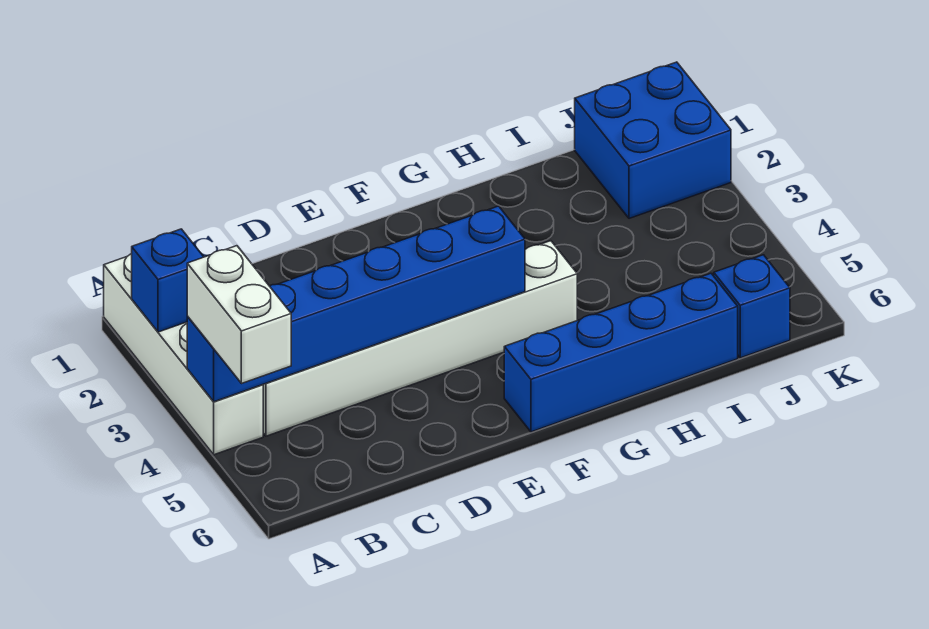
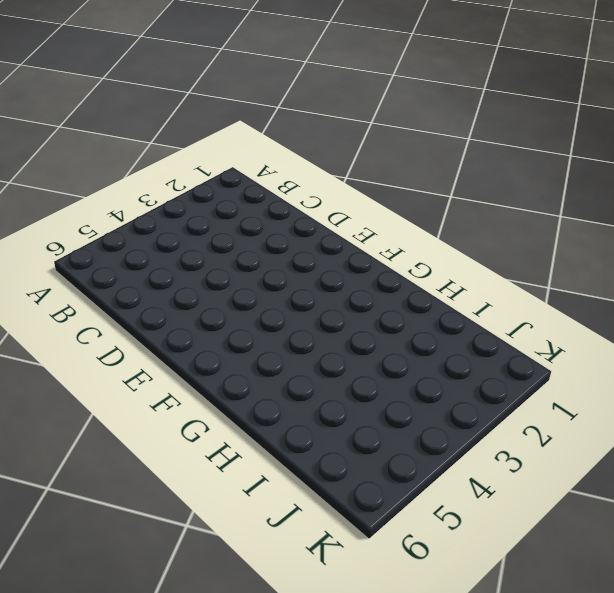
none -> white 1x4 brick [104,254,263,455]
none -> white 1x6 brick [263,241,577,436]

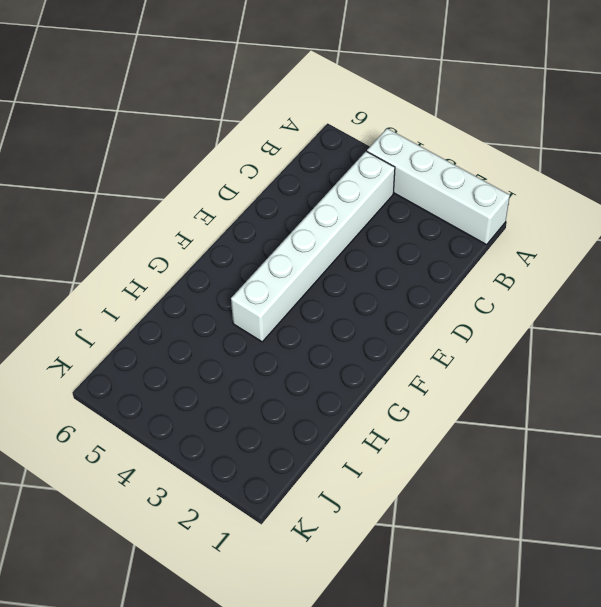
none -> blue 1x4 brick [504,273,738,432]
none -> blue 2x2 brick [575,62,731,218]

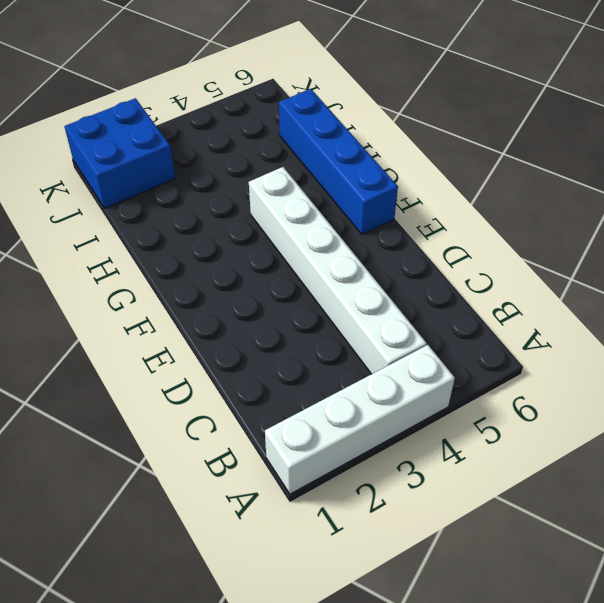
none -> blue 1x1 brick [714,255,790,358]
none -> blue 1x1 brick [132,229,203,332]

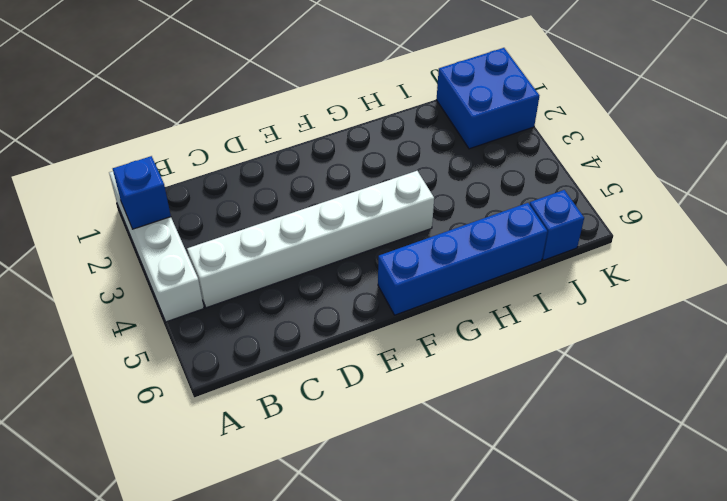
none -> blue 1x6 brick [187,206,525,402]
none -> white 1x2 brick [187,246,291,384]

